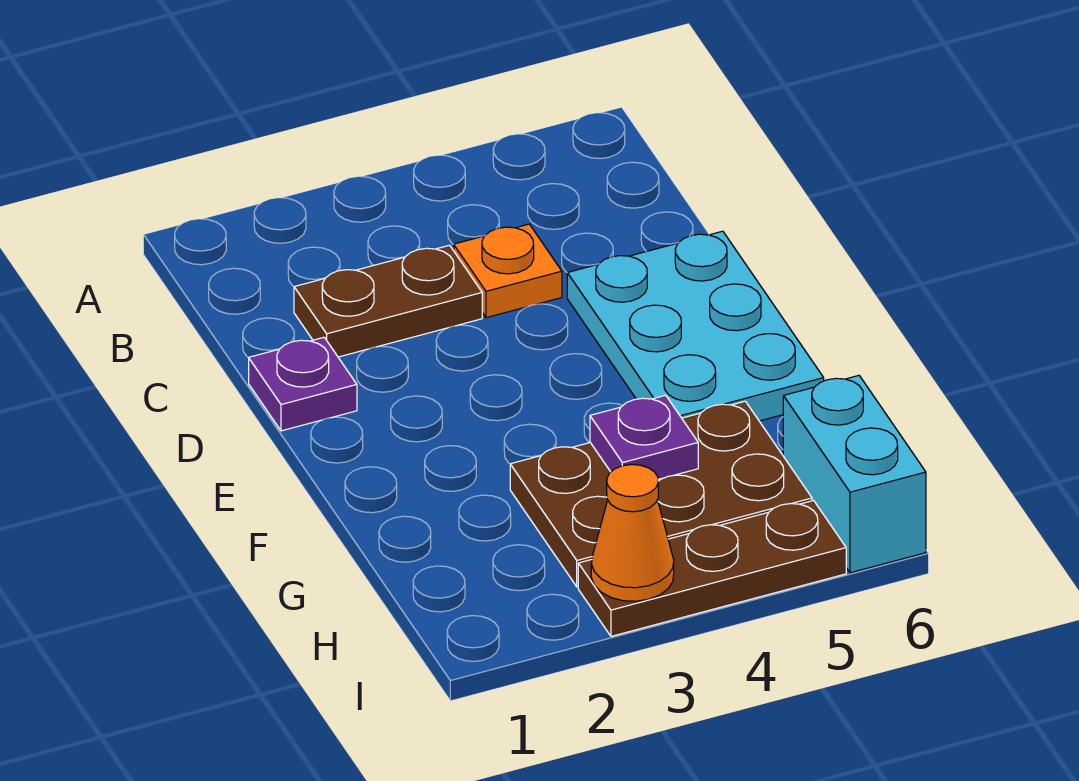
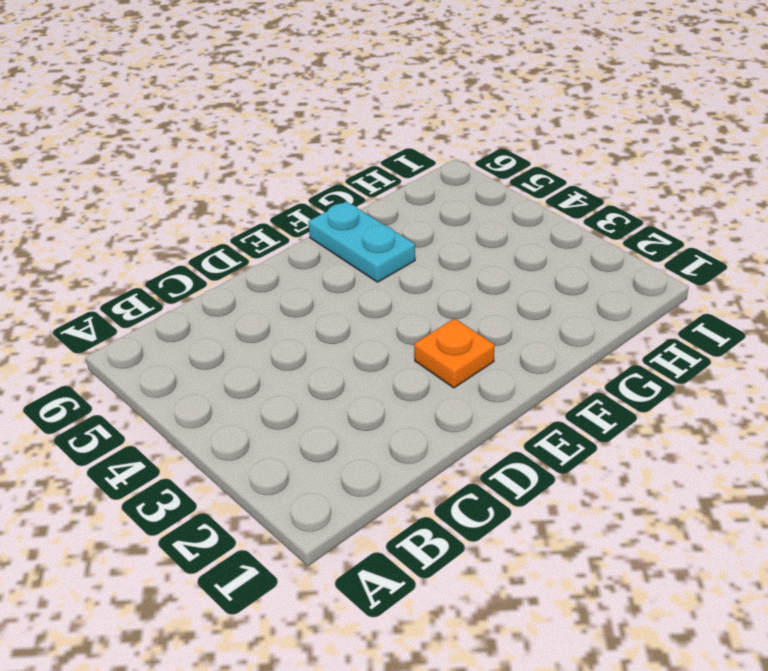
orange 1x1 plate [414,319,494,388] -> orange 1x1 plate moved to [454,224,562,318]
cyan 1x2 plate [308,202,415,282] -> cyan 2x3 plate [567,231,824,421]
none -> brown 1x2 plate [294,245,482,357]
none -> purple 1x1 plate [249,337,357,431]

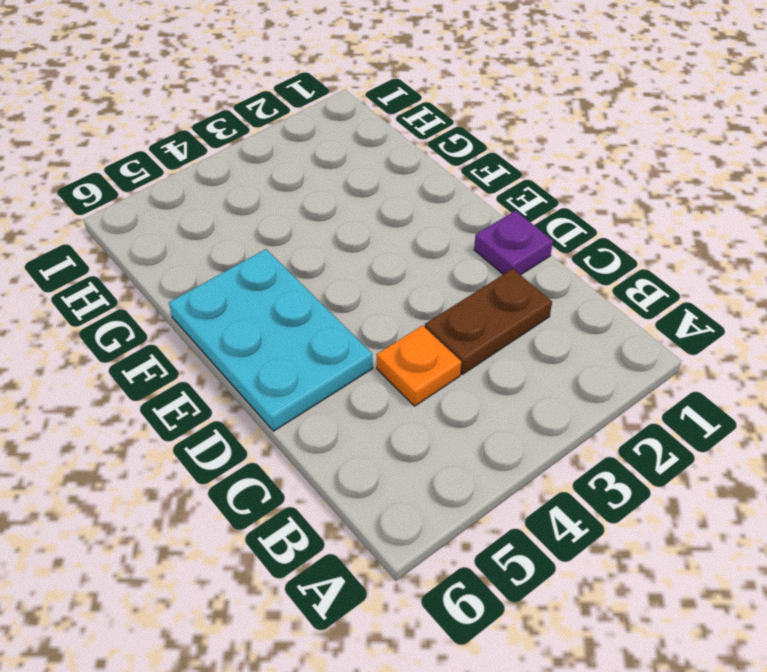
none -> brown 2x3 plate [510,401,812,587]
none -> cyan 1x2 brick [783,375,926,573]

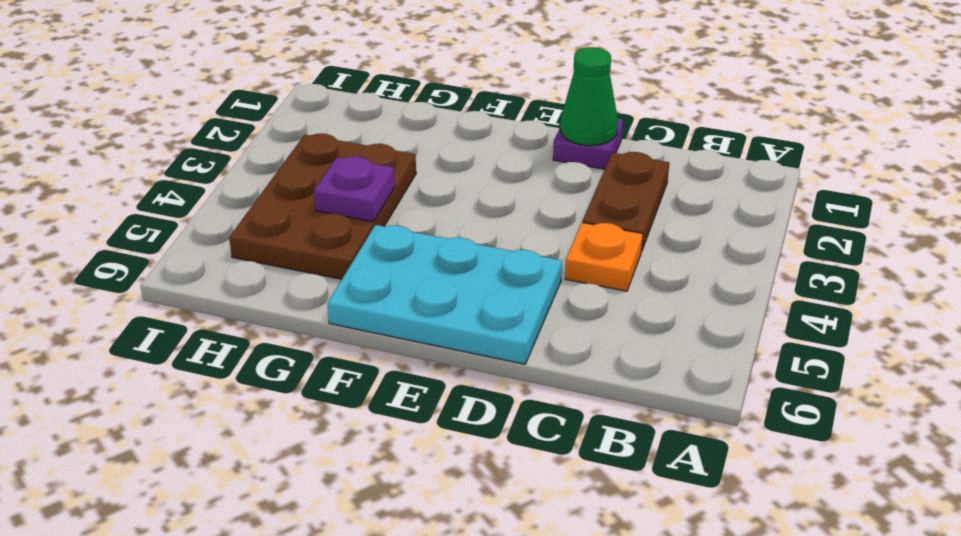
green 1x1 cone [560,47,618,146] -> none
none -> cyan 1x2 brick [783,375,926,573]
none -> brown 1x3 plate [578,501,846,636]

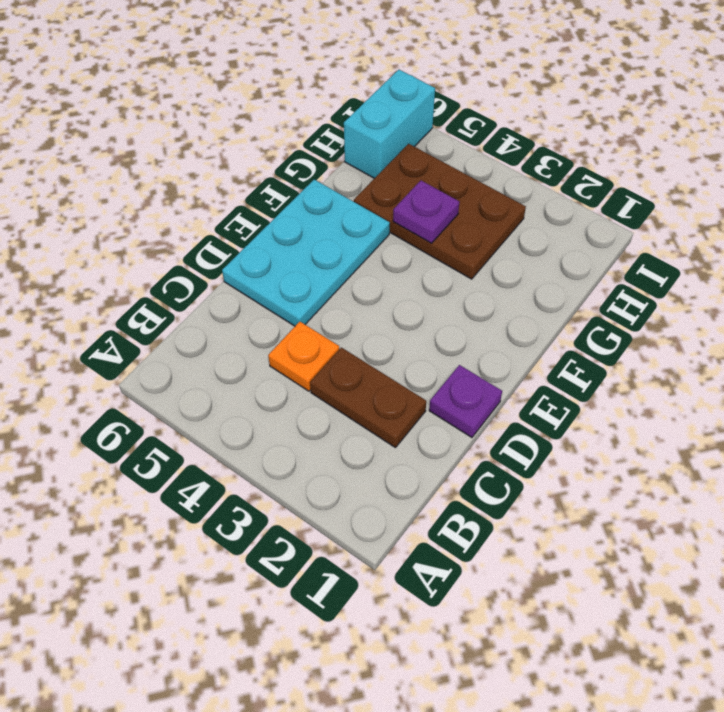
none -> brown 1x3 plate [578,501,846,636]
none -> orange 1x1 cone [591,465,674,601]

